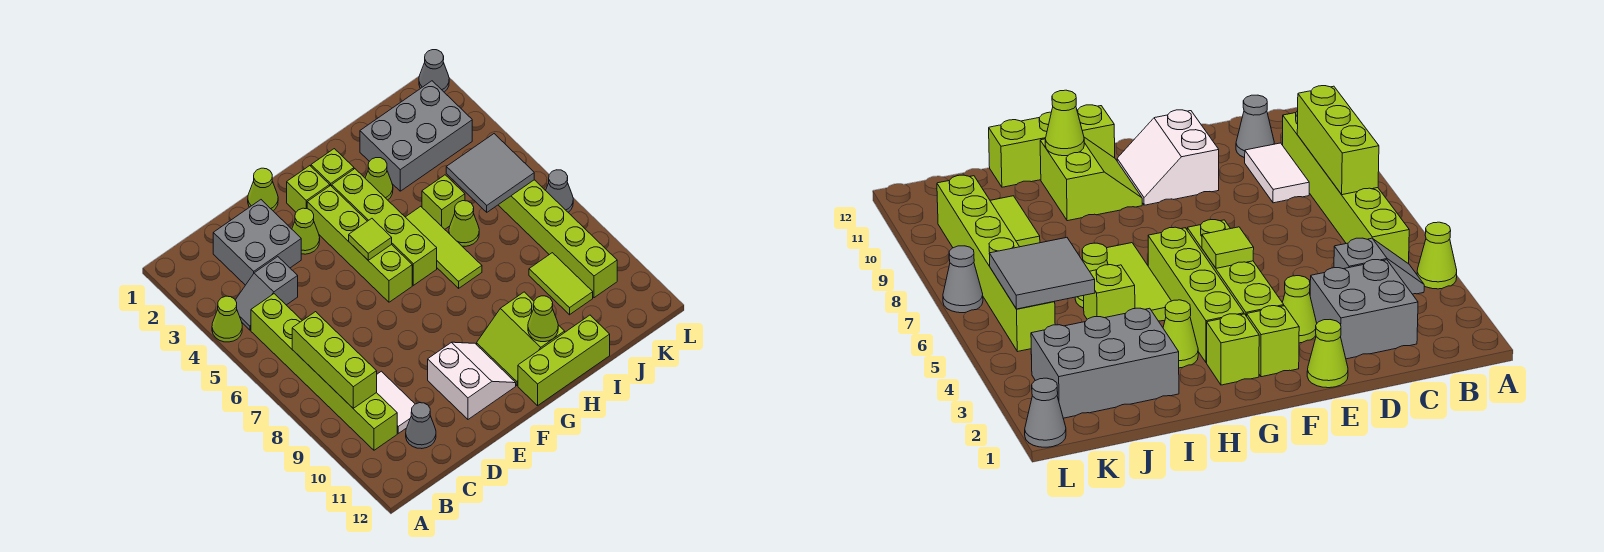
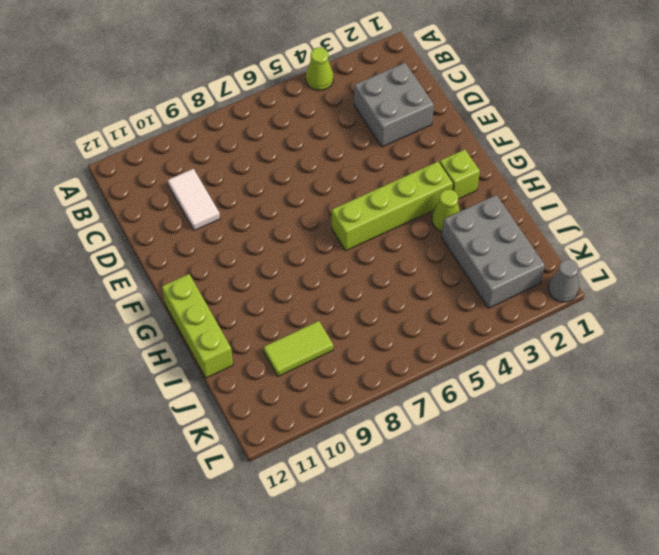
white 1x2 tile [168,169,220,230] -> white 1x2 tile turned to [377,371,415,433]
none -> grey 1x2 slope [235,257,298,330]
none -> lime 1x6 brick [251,294,397,450]
none -> grey 1x1 cone [406,403,436,449]

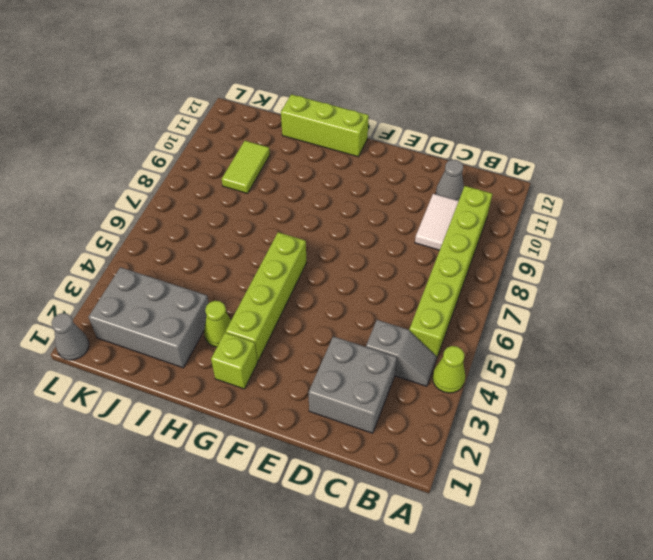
none -> lime 1x1 cone [248,168,278,211]
none -> lime 1x1 cone [292,208,320,254]
none -> white 2x2 slope [428,342,516,419]

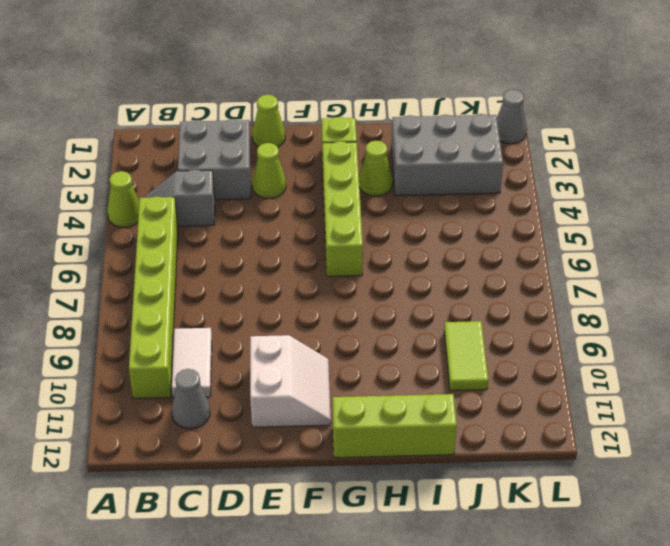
none -> lime 1x1 brick [287,166,330,212]
none -> lime 1x4 brick [307,185,412,302]
none -> lime 2x2 slope [477,292,565,385]

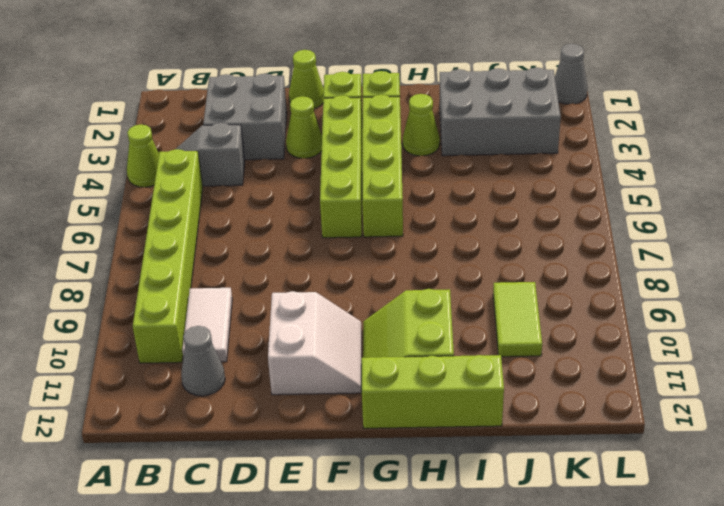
none -> lime 1x3 tile [406,206,482,288]
none -> lime 1x1 brick [422,175,465,229]
none -> lime 1x1 cone [449,201,479,246]

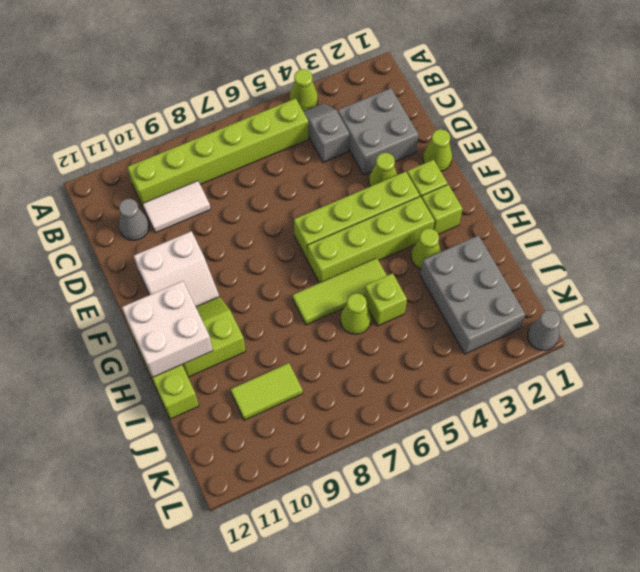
white 2x2 brick [122,281,213,377] -> lime 1x1 cone [528,296,558,342]
none -> lime 1x6 brick [499,180,617,298]
none -> grey 1x1 cone [546,170,573,212]
none -> lime 1x3 brick [292,312,377,408]

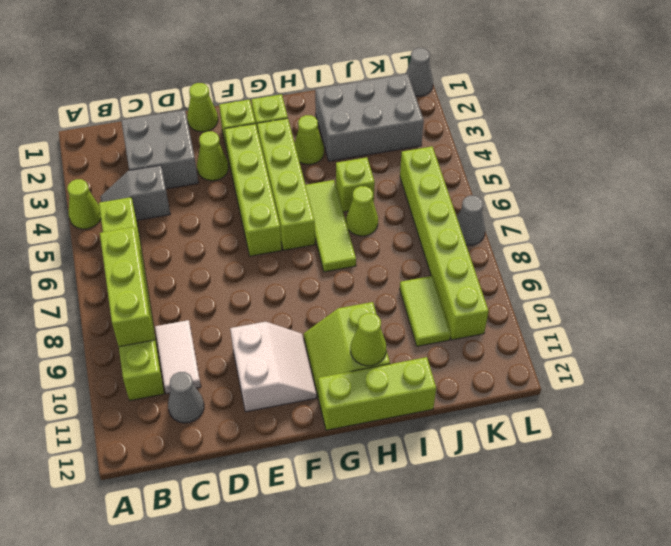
none -> lime 1x1 tile [349,219,392,260]
none -> grey 2x2 tile [446,134,534,212]

